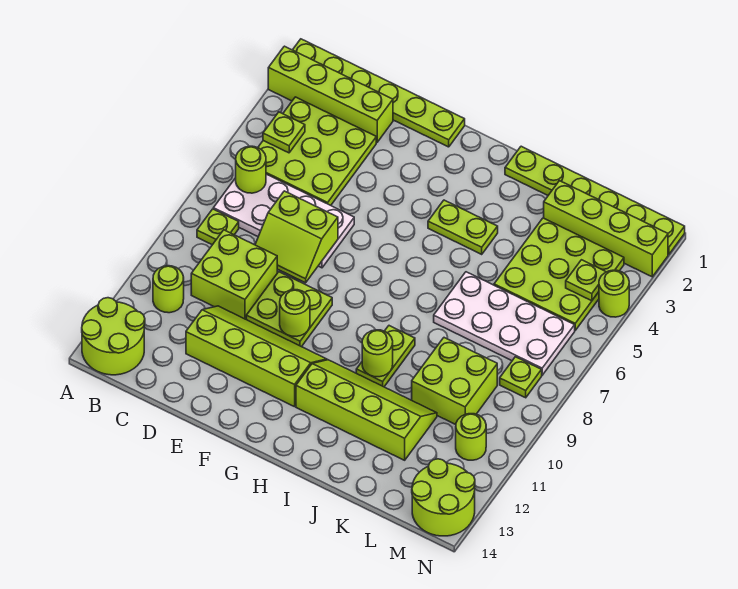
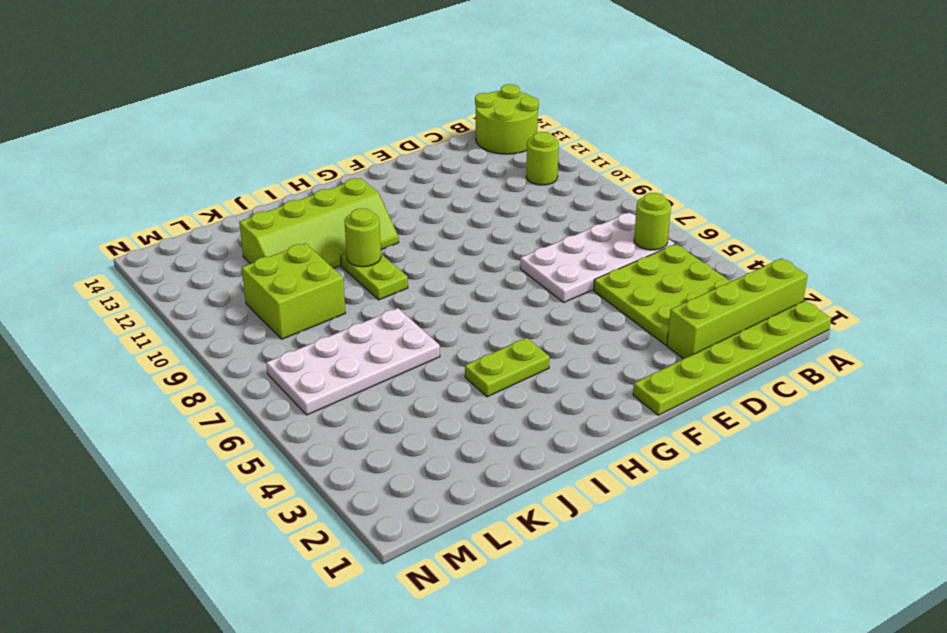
none -> lime 1x1 plate [197,209,239,245]
none -> lime 2x2 brick [191,230,277,319]
none -> lime 2x4 slope [186,306,327,407]

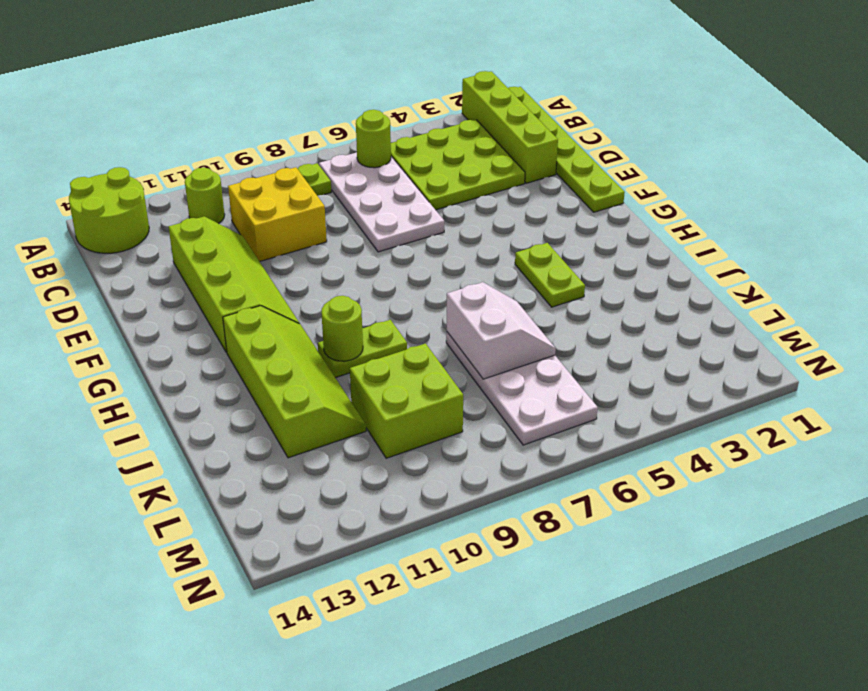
yellow 2x2 brick [228,167,327,262] -> lime 2x2 brick [191,230,277,319]
white 2x2 slope [446,282,556,379] -> none
none -> lime 2x2 plate [246,272,332,347]
none -> lime 1x6 plate [505,146,685,254]
none -> lime 1x4 brick [544,181,668,277]

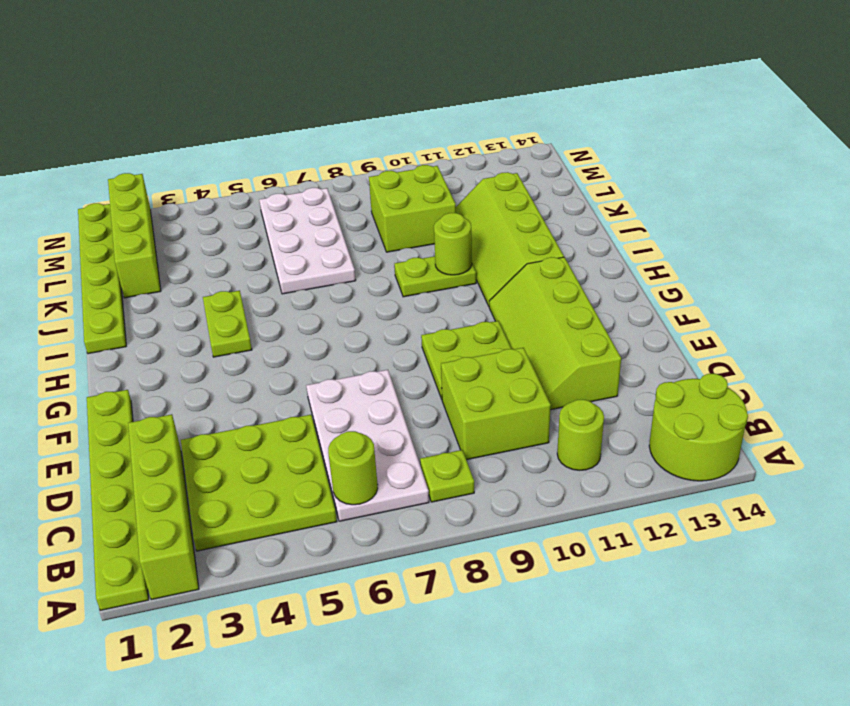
none -> lime 3x3 plate [494,218,624,330]
none -> lime 1x1 plate [500,357,542,398]
none -> lime 1x1 round brick [456,414,486,460]

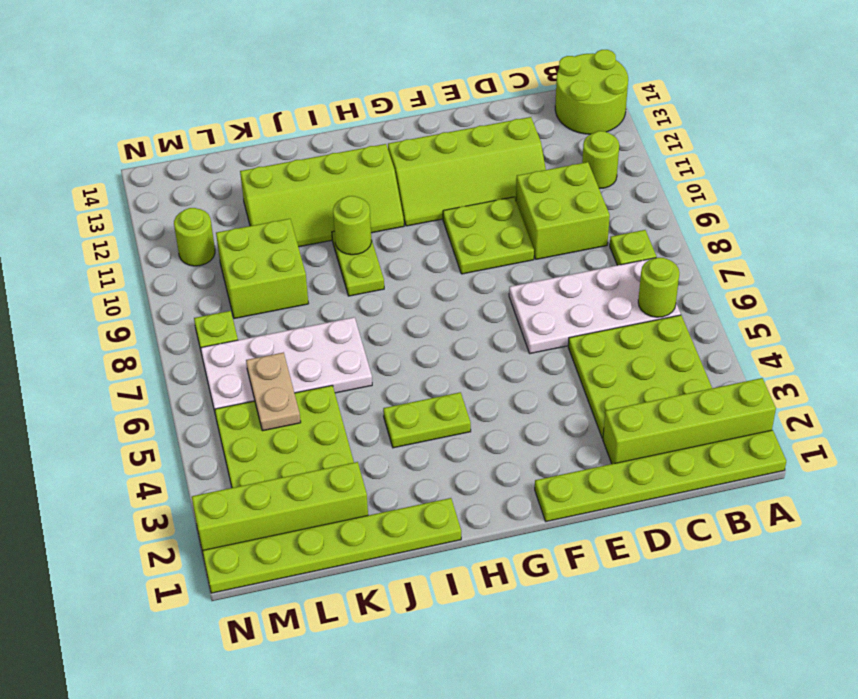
tan 1x2 plate [246,352,301,431] -> none
none -> lime 2x2 round brick [412,459,475,536]
none -> lime 1x1 round brick [599,270,629,317]
none -> lime 1x1 plate [263,112,305,153]

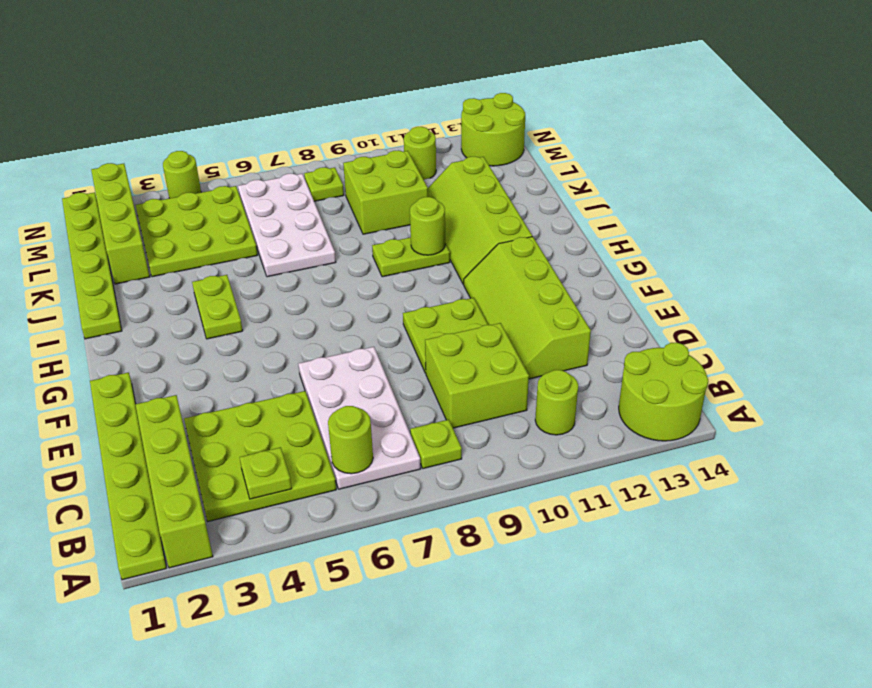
none -> lime 2x2 slope [255,191,338,283]
none -> lime 1x1 round brick [280,290,310,336]
none -> lime 1x1 plate [566,260,606,301]

